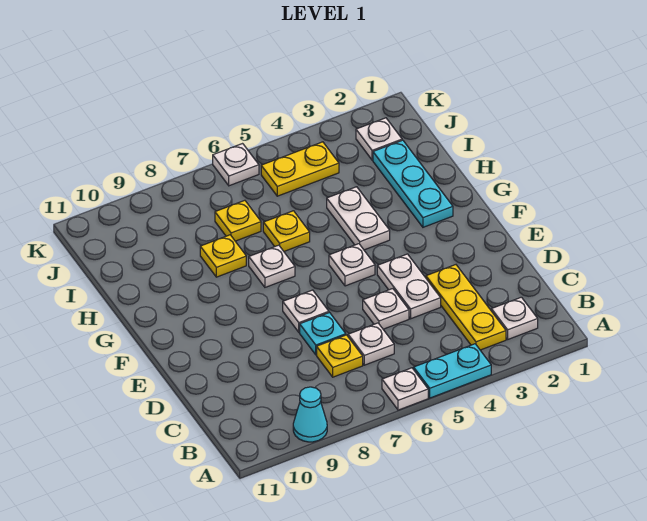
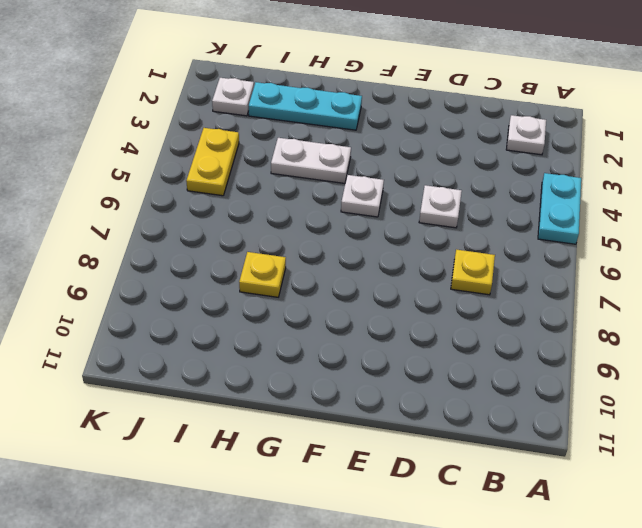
none -> white 1x1 plate [382,368,428,410]
none -> cyan 1x1 cone [293,387,327,442]
none -> yellow 1x3 plate [426,265,506,350]

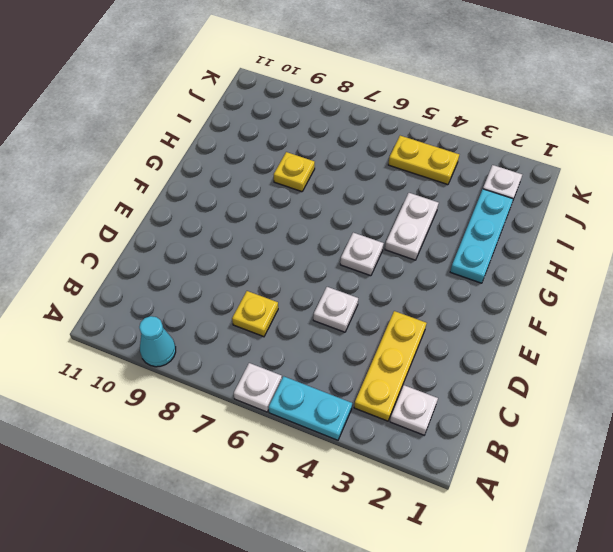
none -> white 1x1 plate [348,323,394,365]
none -> white 1x2 plate [377,254,441,319]
none -> cyan 1x1 plate [300,313,346,355]

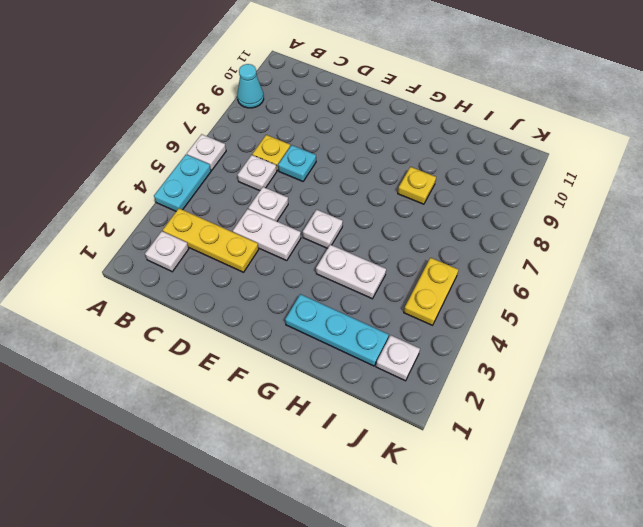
none -> white 1x1 plate [283,290,329,332]
none -> white 1x1 plate [249,245,295,287]
none -> yellow 1x1 plate [263,211,310,251]

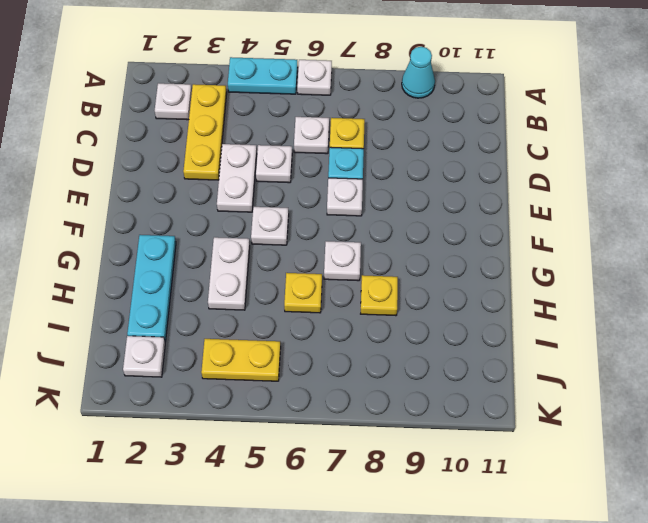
none -> yellow 1x1 plate [215,200,261,241]
none -> white 1x1 plate [213,144,259,186]

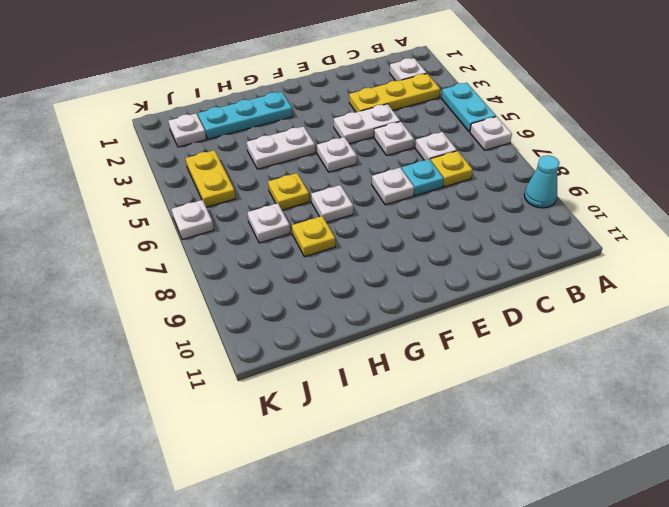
white 1x1 plate [247,203,290,243] -> yellow 1x1 plate [215,200,261,241]

